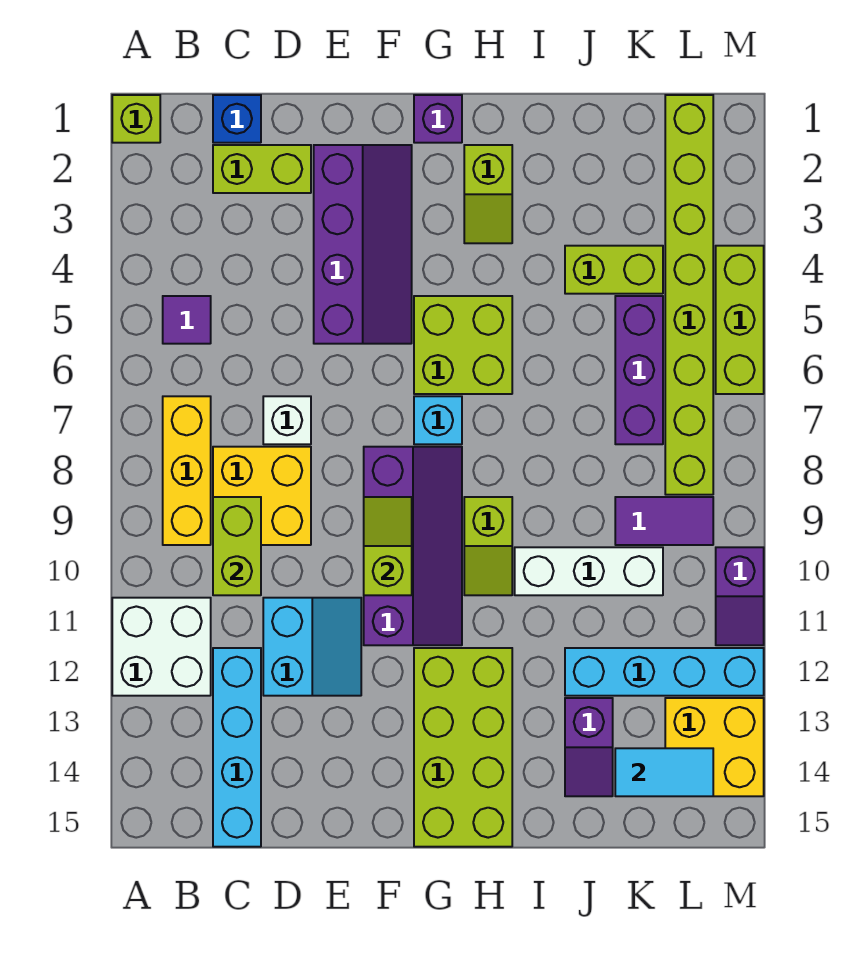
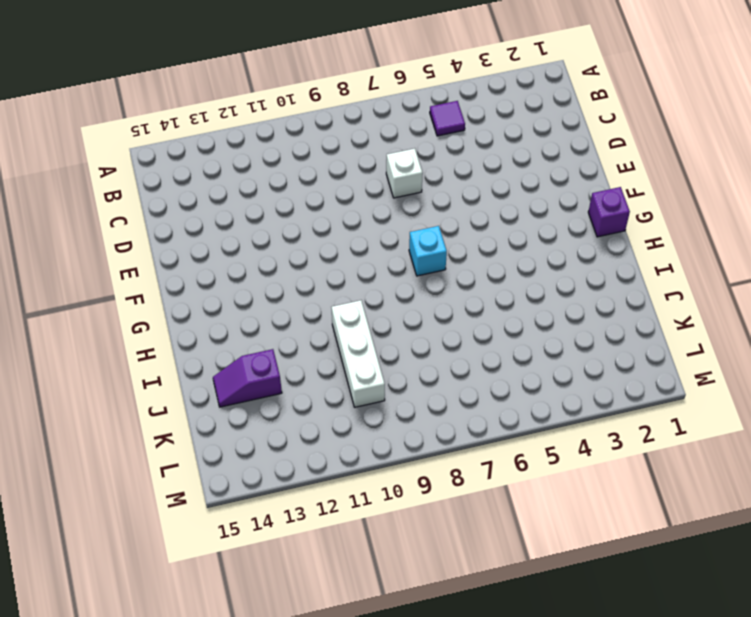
none -> lime 1x1 brick [112,95,160,143]
none -> white 2x2 brick [112,598,211,696]
none -> yellow 1x3 brick [163,396,211,545]
none -> blue 1x1 brick [213,95,261,143]

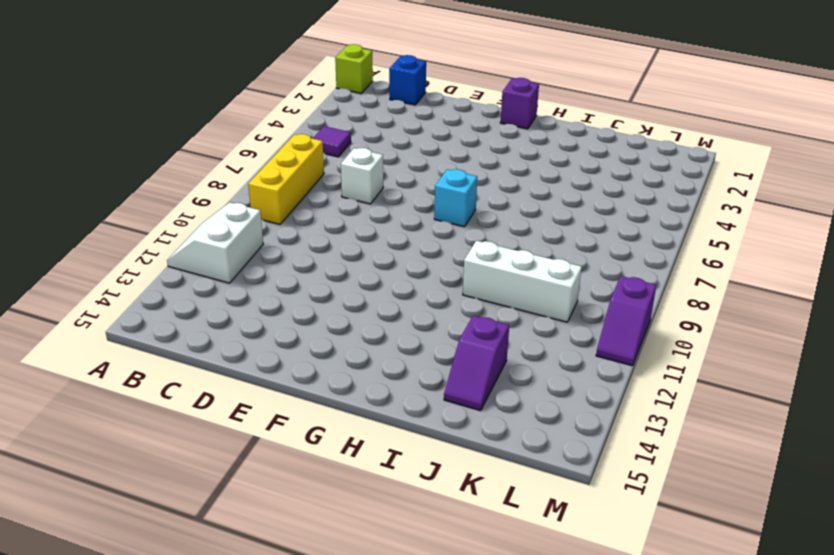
white 2x2 slope [167,202,263,283] -> white 2x2 brick [112,598,211,696]
none -> lime 1x2 brick [213,145,311,193]
none -> yellow 2x2 brick [213,447,311,545]
none -> cyan 1x4 brick [213,648,261,847]
none -> cyan 2x2 slope [263,598,361,696]

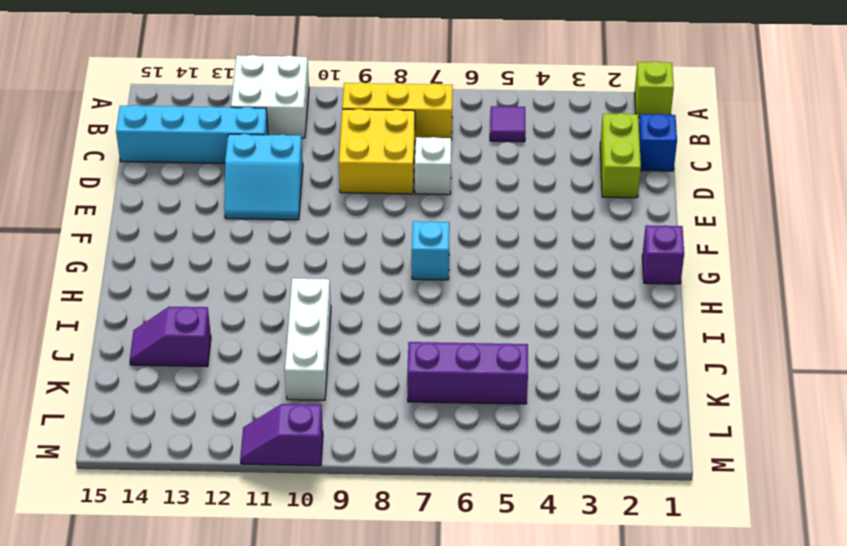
none -> purple 2x4 slope [314,145,412,344]
none -> purple 2x4 slope [364,447,462,645]
none -> lime 2x2 brick [414,296,512,394]
none -> lime 2x4 brick [414,648,512,847]

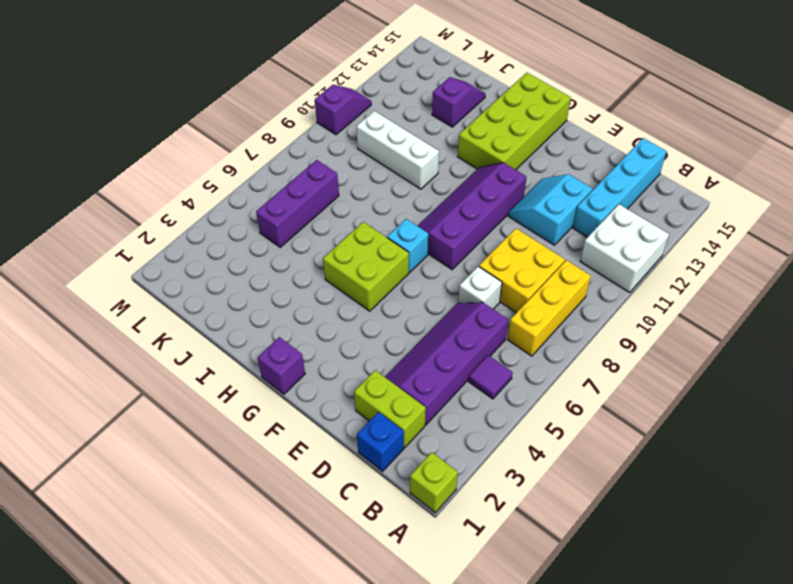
purple 2x4 slope [385,302,508,425] -> purple 2x4 slope moved to [314,145,412,344]
none -> lime 1x2 slope [464,145,512,243]
none -> lime 1x2 slope [464,497,512,595]
none -> lime 1x2 brick [565,246,663,294]
none -> cyan 1x4 brick [565,648,764,696]

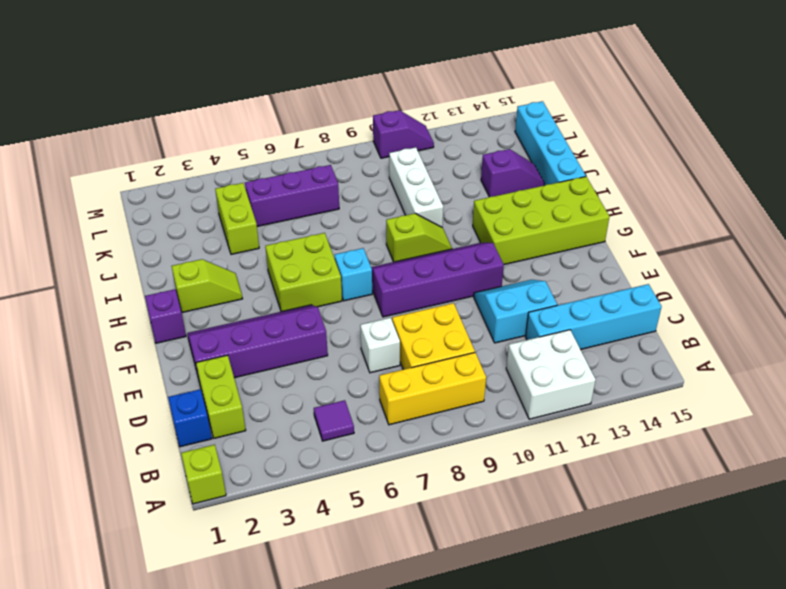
cyan 1x4 brick [515,101,586,185] -> cyan 1x4 brick moved to [565,648,764,696]
none -> purple 1x2 tile [615,497,713,545]
none -> lime 1x8 brick [665,95,713,495]
none -> yellow 2x2 brick [665,698,764,796]
none -> lime 1x3 brick [716,246,764,394]

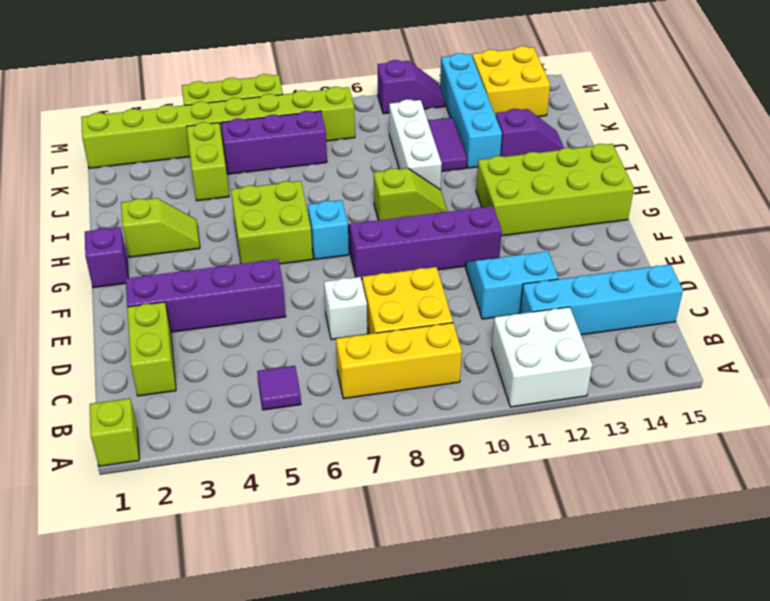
purple 1x2 tile [428,118,467,171] -> purple 1x2 tile moved to [615,497,713,545]
none -> blue 1x1 brick [213,95,261,143]
none -> lime 1x2 brick [213,497,261,595]
none -> lime 1x2 slope [364,497,412,595]
none -> cyan 1x2 tile [615,748,713,796]

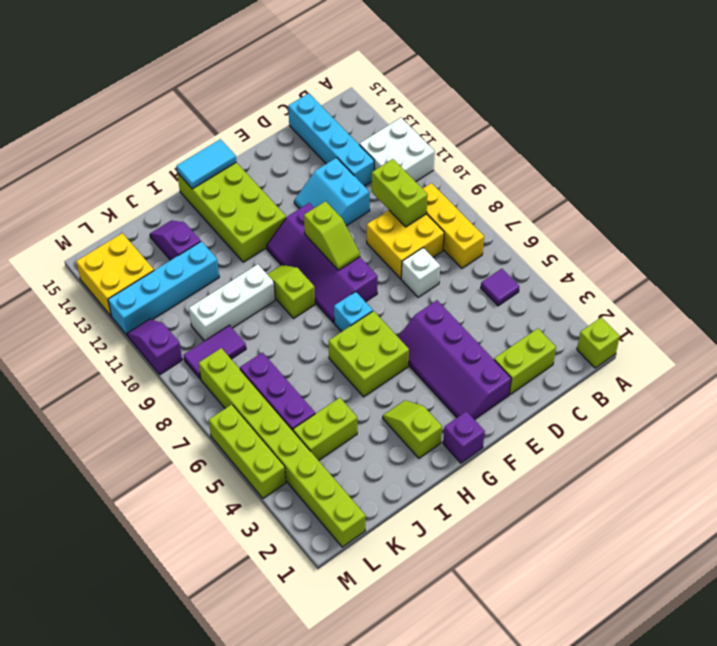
cyan 1x2 tile [176,139,236,189] -> cyan 1x2 tile moved to [615,748,713,796]
none -> blue 1x1 brick [213,95,261,143]

